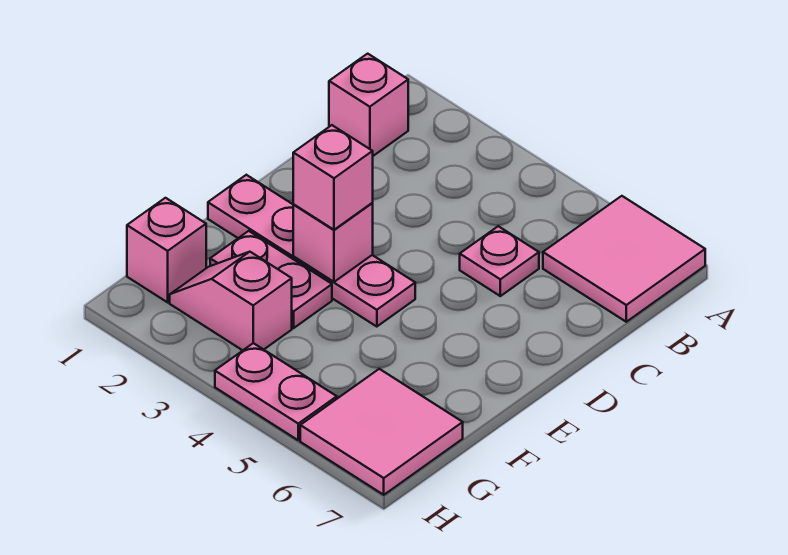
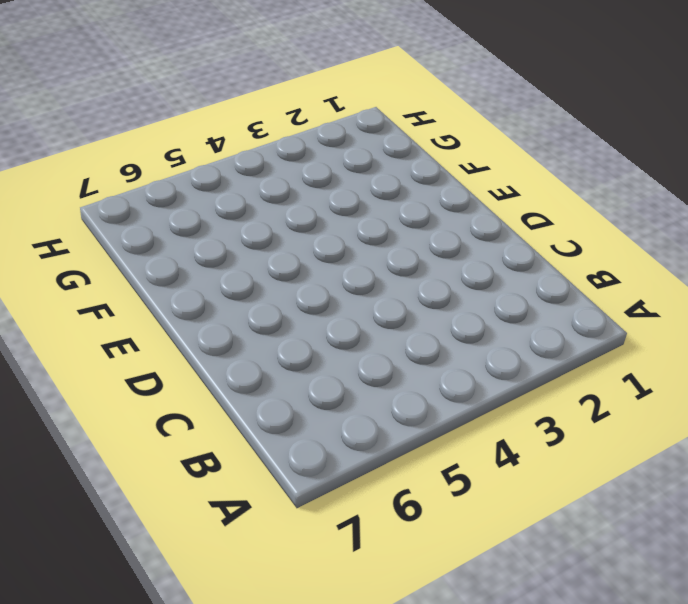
none -> pink 2x2 tile [543,196,705,322]
none -> pink 1x1 brick [329,54,408,156]

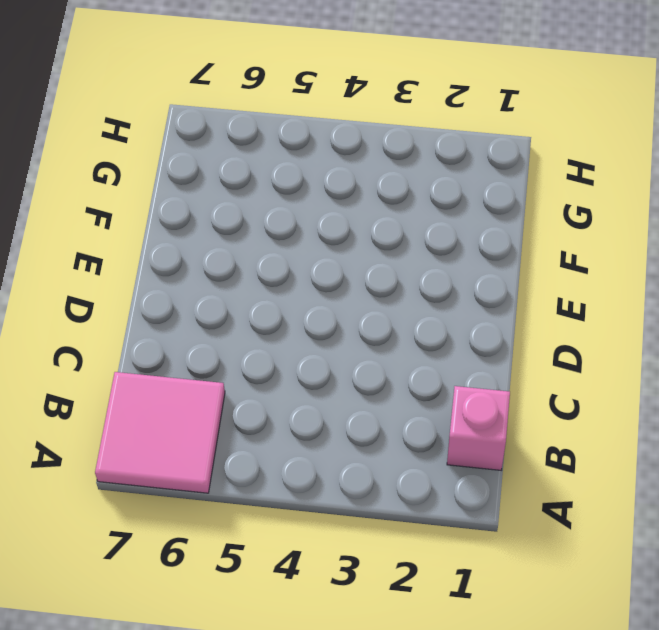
none -> pink 1x1 plate [460,226,539,296]
none -> pink 1x4 plate [208,175,415,327]

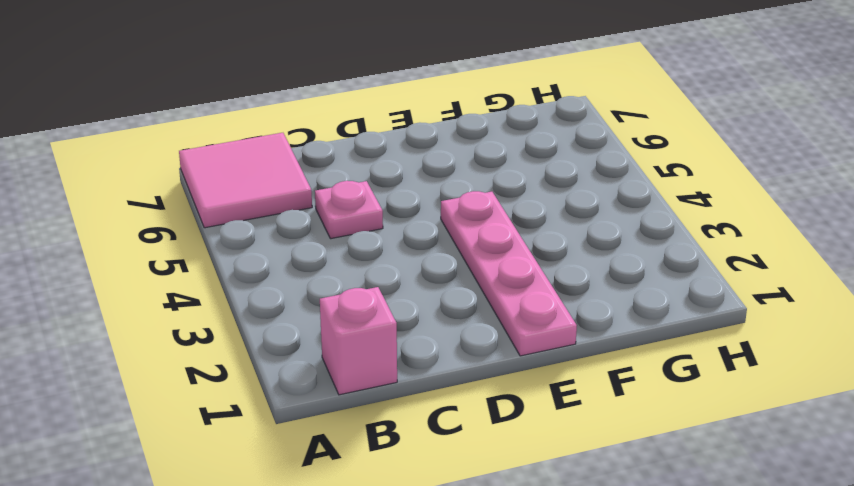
none -> pink 1x2 plate [210,231,332,328]
none -> pink 1x1 brick [127,198,206,302]

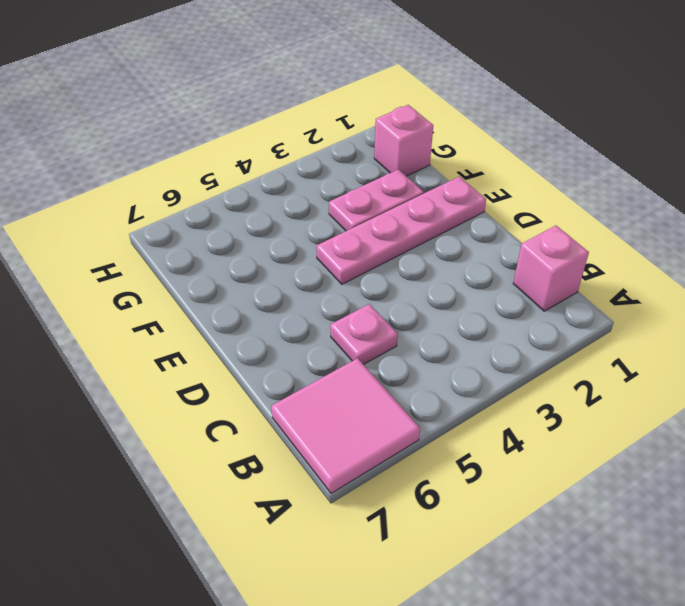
none -> pink 1x2 slope [170,252,292,350]
none -> pink 2x2 tile [300,369,463,495]

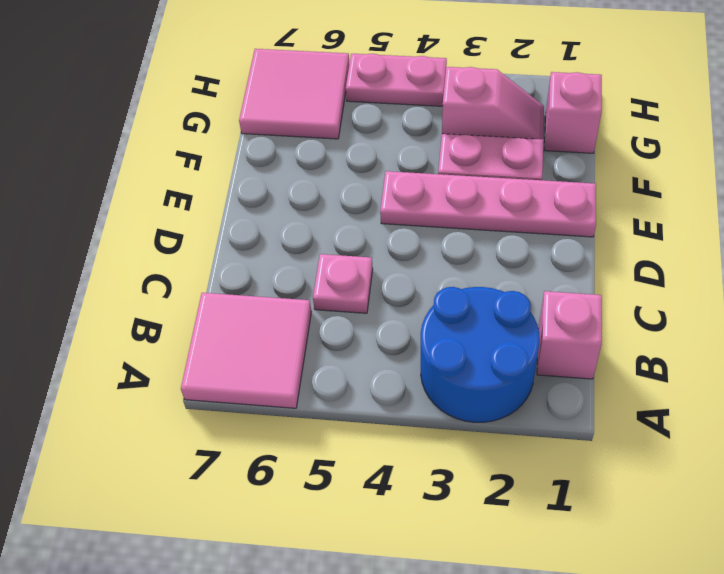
blue 2x2 round brick [421,287,540,422] -> none
none -> pink 1x1 brick [293,203,373,282]
none -> pink 1x1 brick [293,125,373,230]

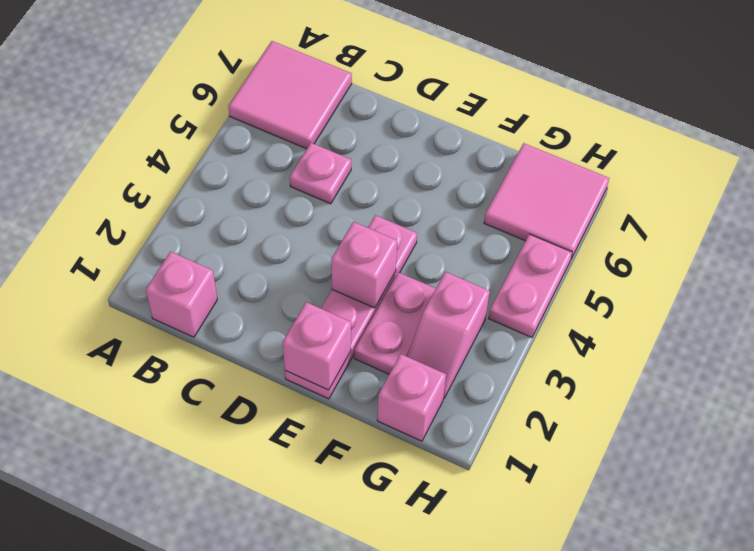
pink 1x1 brick [283,302,351,390] -> pink 1x1 brick moved to [293,125,373,230]

